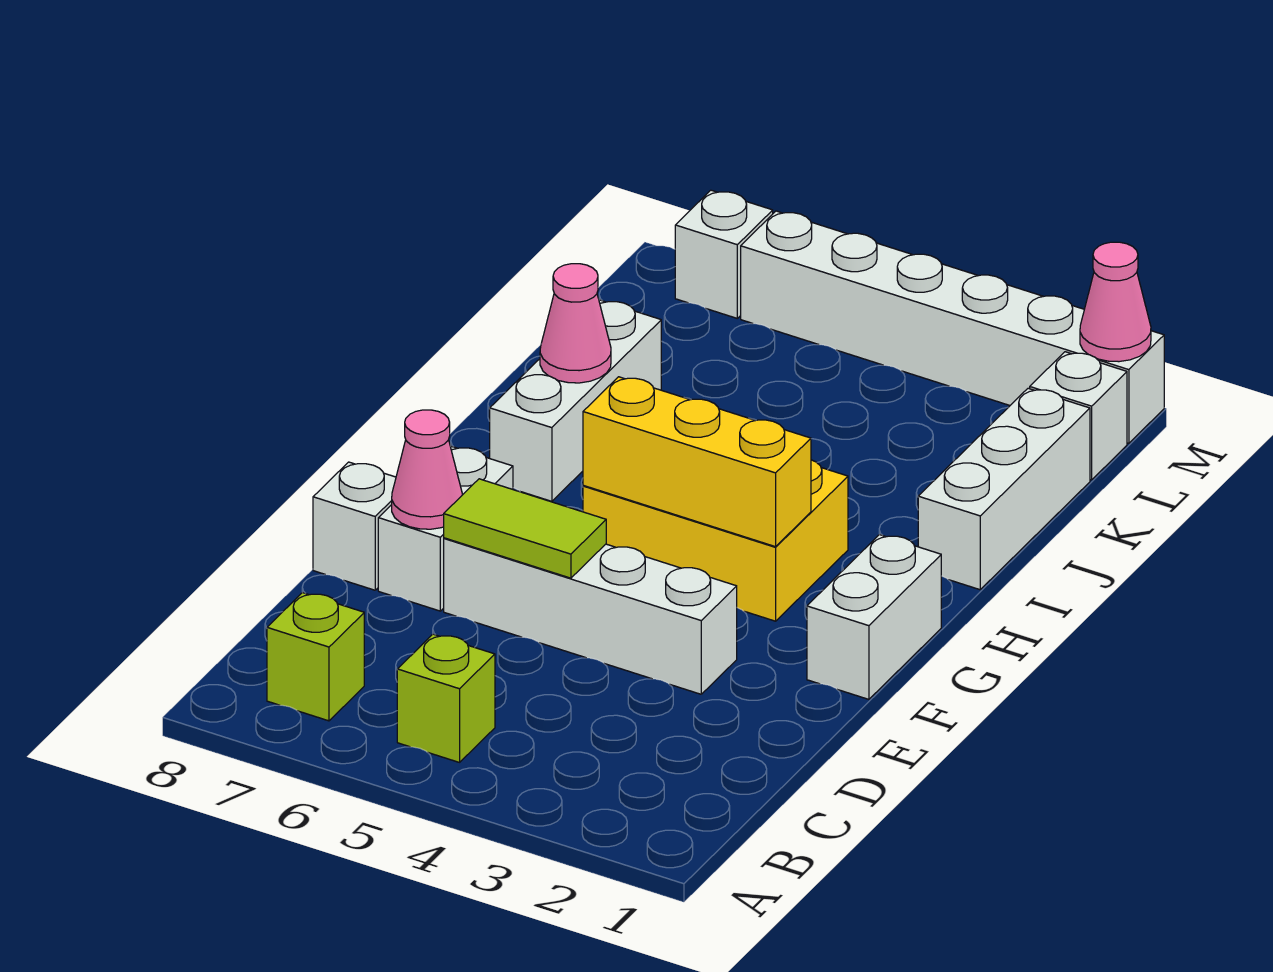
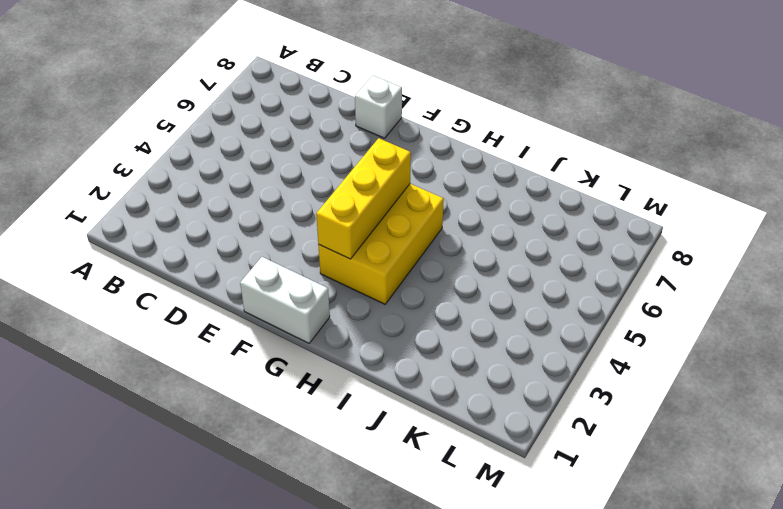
none -> lime 1x1 brick [397,634,495,762]
none -> lime 1x1 brick [267,593,364,721]
none -> white 1x4 brick [444,538,737,694]

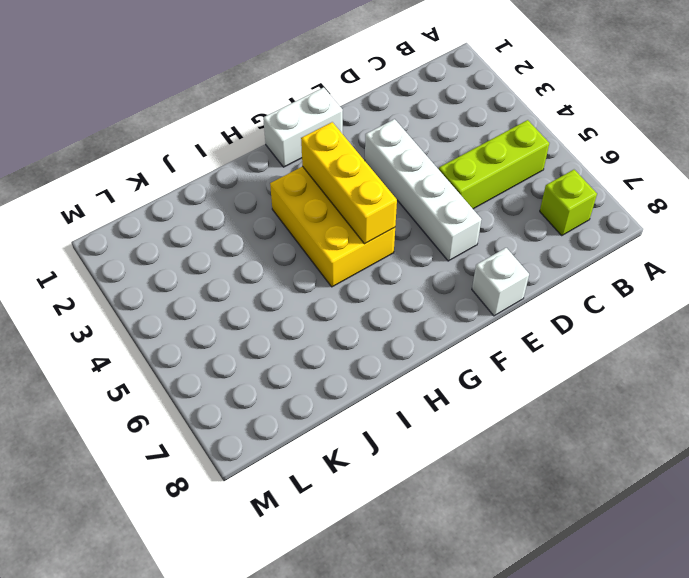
lime 1x3 brick [439,120,549,209] -> lime 1x1 brick [397,634,495,762]
none -> white 1x2 brick [378,446,513,611]
none -> white 1x3 brick [490,300,661,501]
none -> white 1x3 brick [918,388,1090,590]

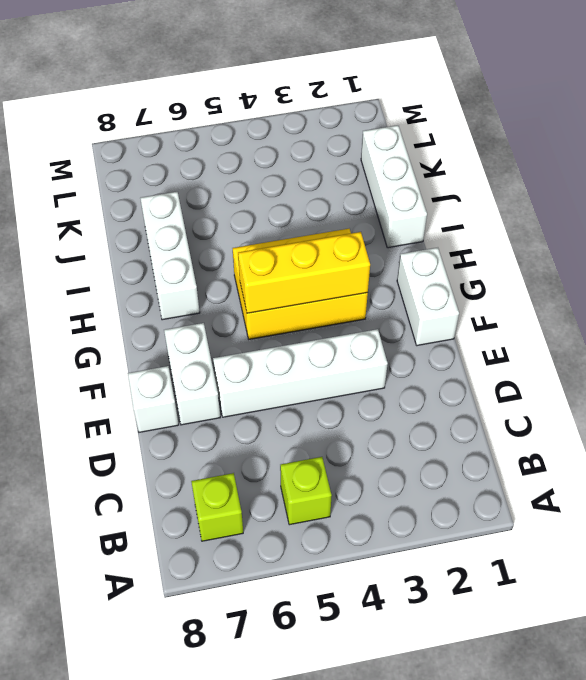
none -> white 1x1 brick [1030,352,1127,480]
none -> white 1x6 brick [741,211,1164,443]
none -> white 1x1 brick [675,190,773,318]

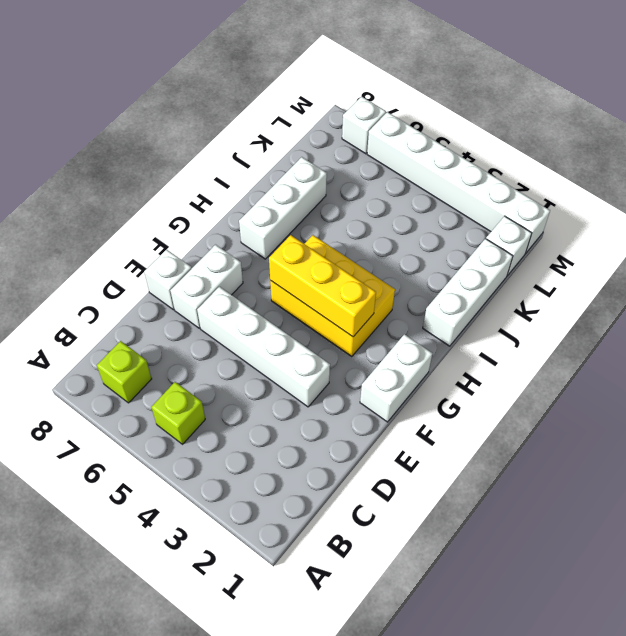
none -> lime 1x2 tile [444,479,606,578]
none -> pink 1x1 cone [392,410,463,529]
none -> pink 1x1 cone [540,264,611,383]

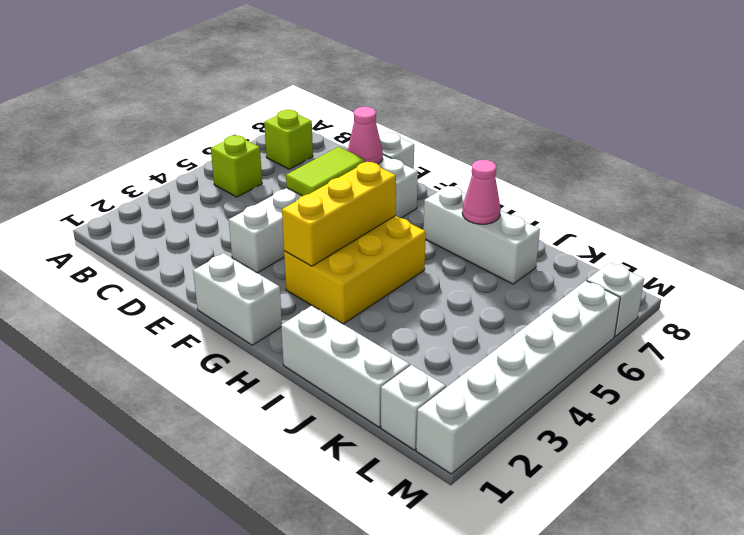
none -> pink 1x1 cone [1080,242,1151,362]

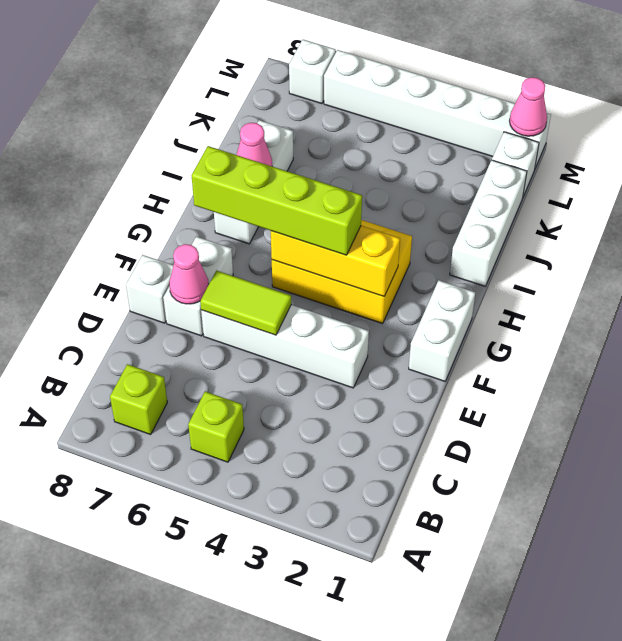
lime 1x4 brick [192,146,362,255] -> none

